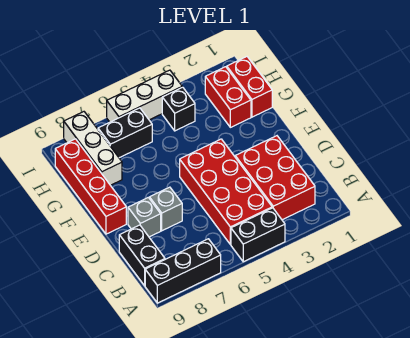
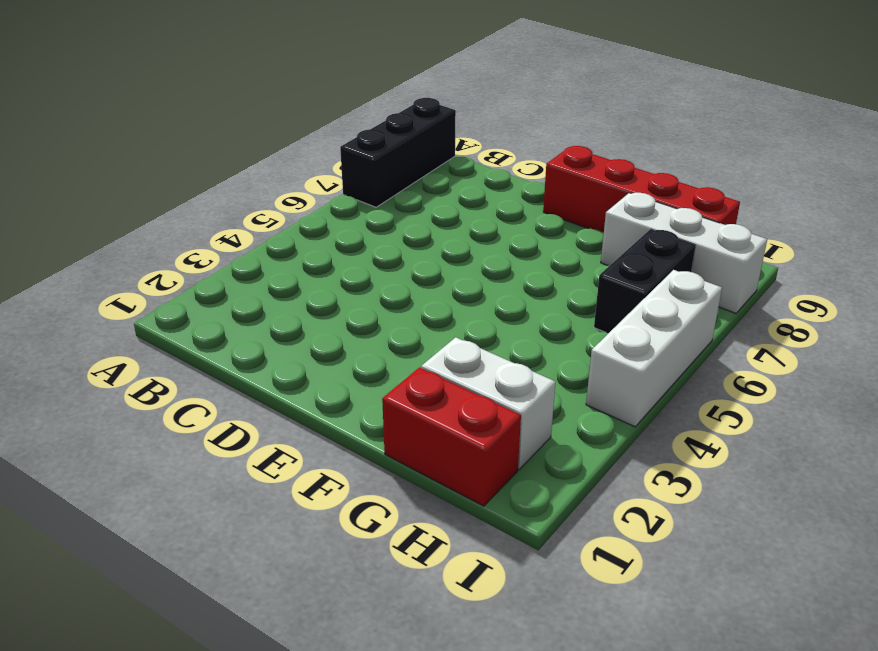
white 1x2 brick [421,337,555,469] -> red 1x2 brick [205,67,251,127]
none -> black 1x2 brick [231,208,285,262]
none -> red 2x3 brick [235,136,315,220]
none -> red 2x4 brick [180,139,272,245]

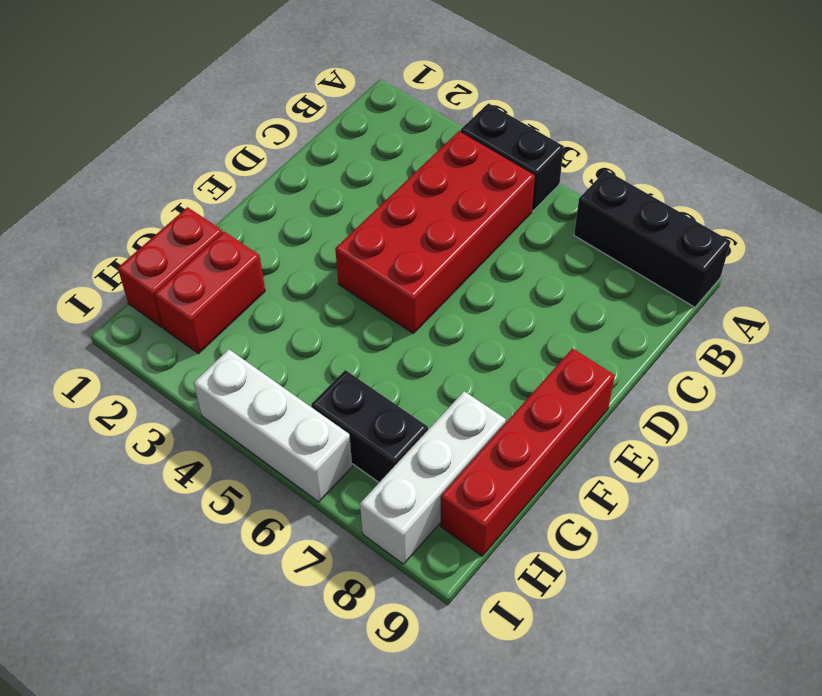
none -> red 2x3 brick [235,136,315,220]
none -> black 1x2 brick [119,225,165,286]
none -> grey 1x1 brick [150,187,182,231]

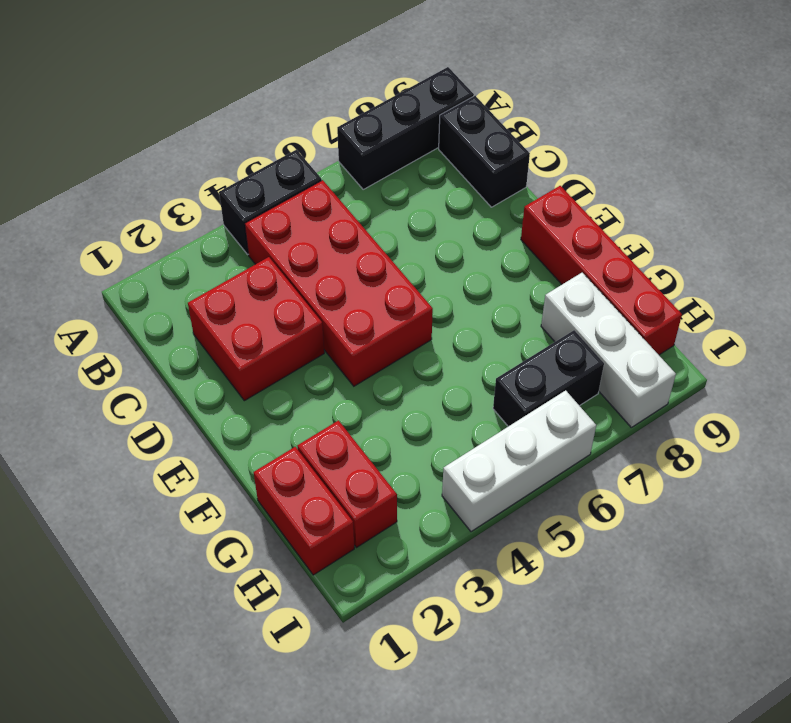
red 2x2 brick [188,257,324,401] -> red 2x3 brick [235,136,315,220]
none -> grey 1x1 brick [150,187,182,231]
none -> grey 1x1 brick [128,197,161,237]
none -> black 1x1 brick [162,87,195,131]

